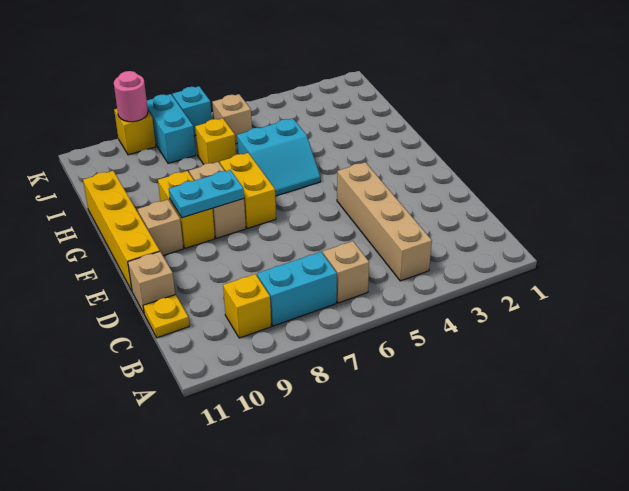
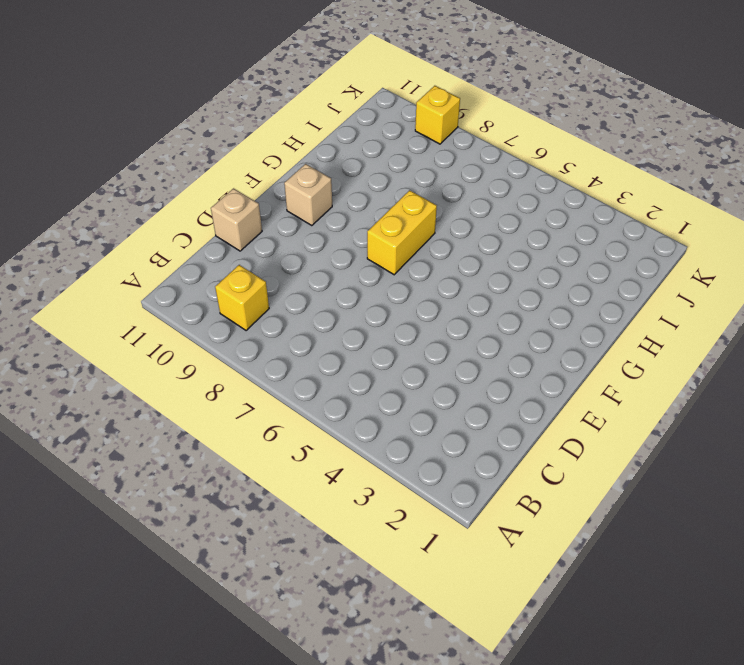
none -> tan 1x4 brick [337,162,432,281]
none -> tan 1x1 brick [323,241,369,303]
none -> cyan 1x2 brick [257,252,337,326]

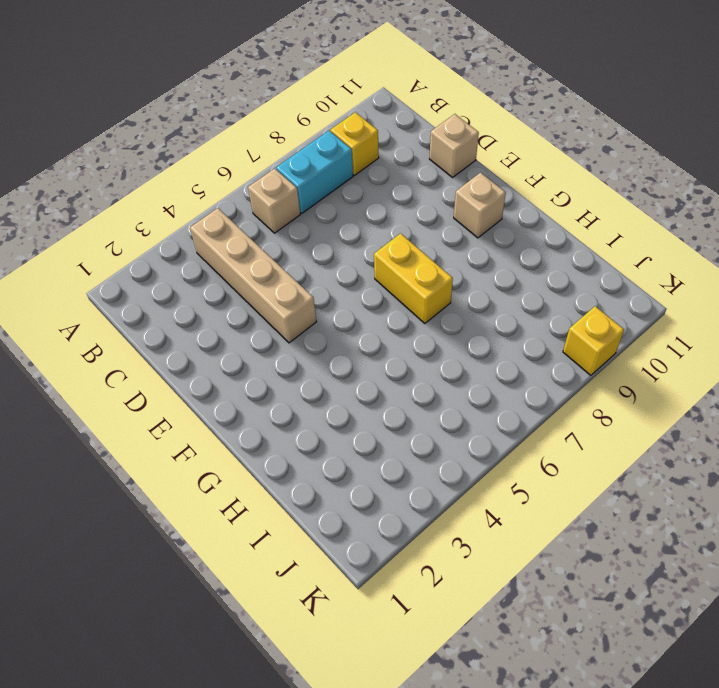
none -> yellow 1x1 plate [143,295,189,338]
none -> yellow 1x4 brick [83,171,160,290]
none -> tan 1x2 brick [189,162,246,238]

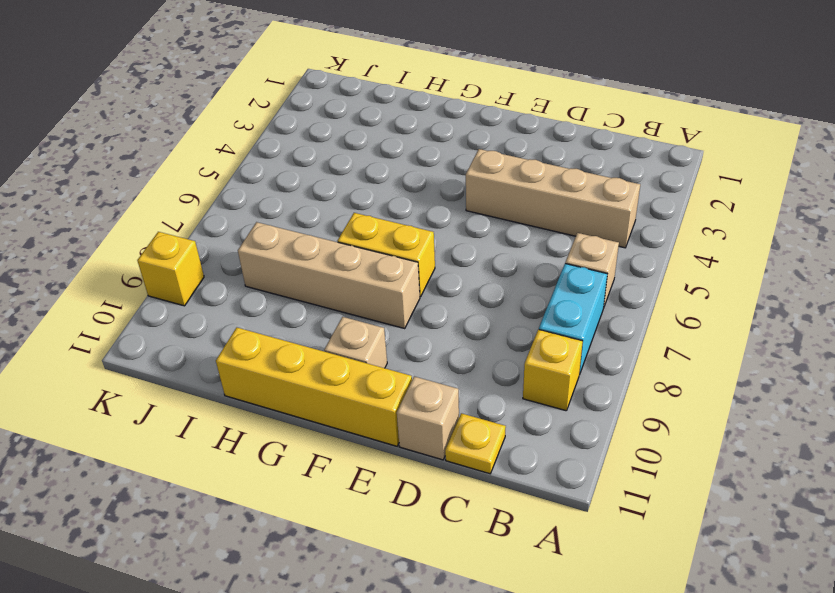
tan 1x4 brick [238,222,420,328] -> tan 1x2 brick [189,162,246,238]
none -> yellow 1x2 brick [158,171,215,248]
none -> cyan 2x2 slope [237,119,320,196]
none -> yellow 1x1 brick [195,118,236,164]

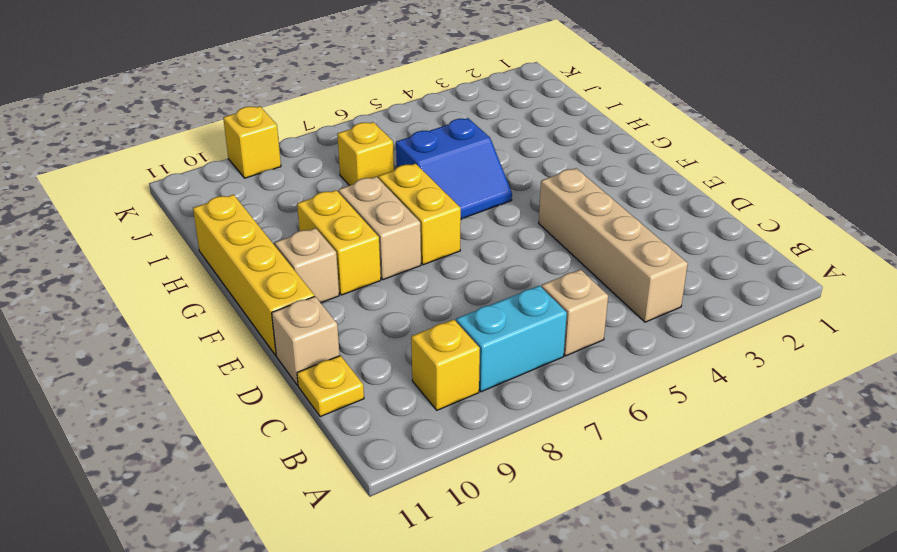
blue 2x2 slope [396,118,512,219] -> cyan 2x2 slope [237,119,320,196]
none -> tan 1x1 brick [212,94,252,144]
none -> cyan 1x2 brick [147,94,196,163]
none -> cyan 1x1 brick [172,86,212,136]

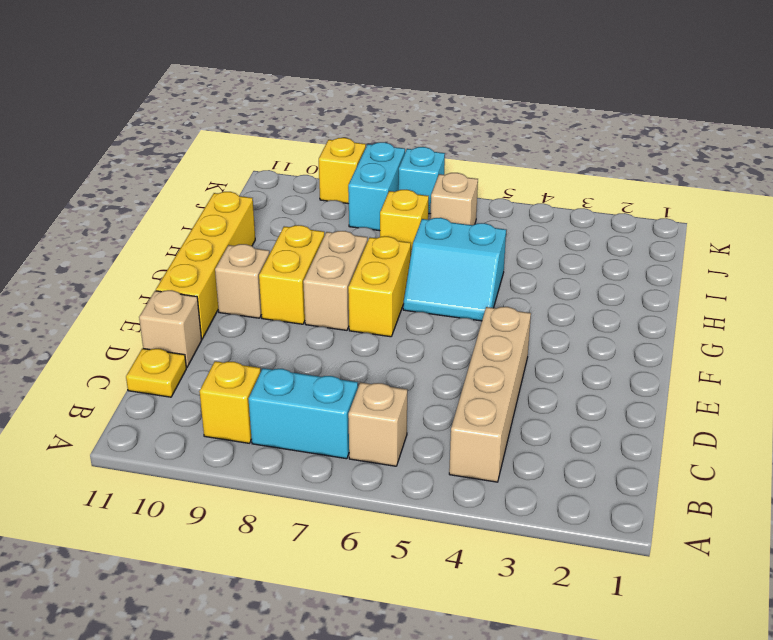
none -> cyan 1x2 plate [169,170,244,218]
none -> pink 1x1 round brick [114,71,148,122]

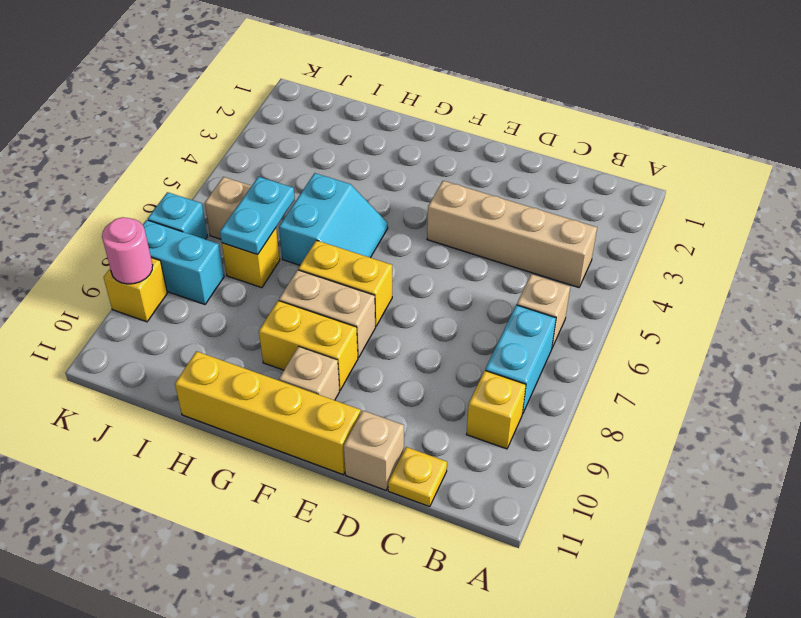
cyan 1x2 plate [220,177,295,254] -> cyan 1x2 plate moved to [169,170,244,218]

